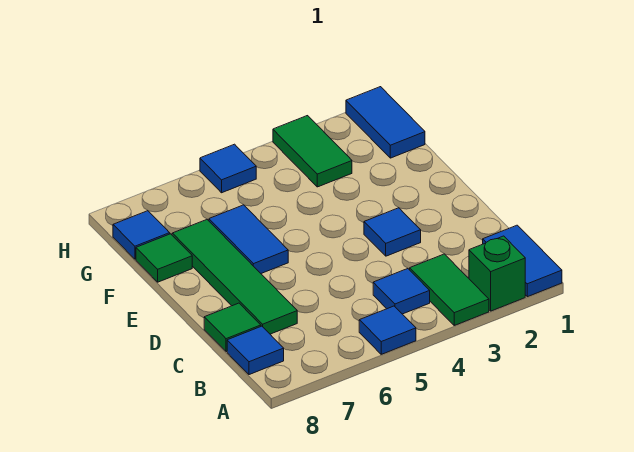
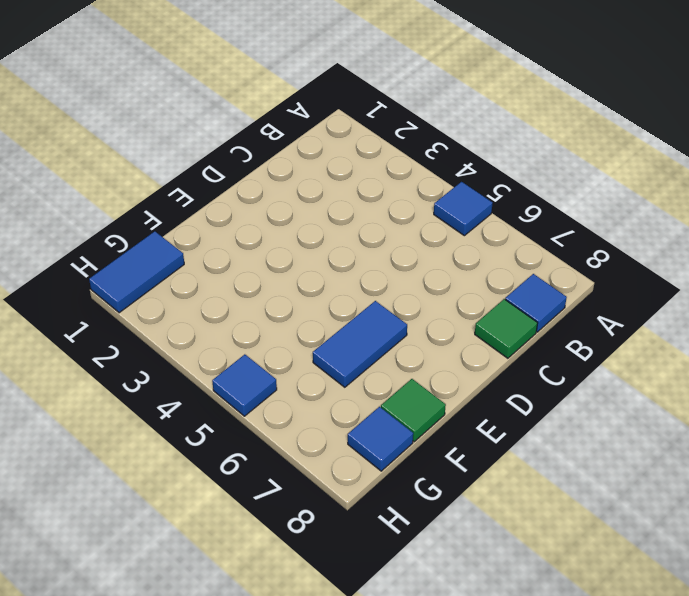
none -> blue 1x2 tile [483,225,562,297]
none -> green 1x1 brick [469,236,525,311]
none -> green 1x2 tile [410,254,489,325]

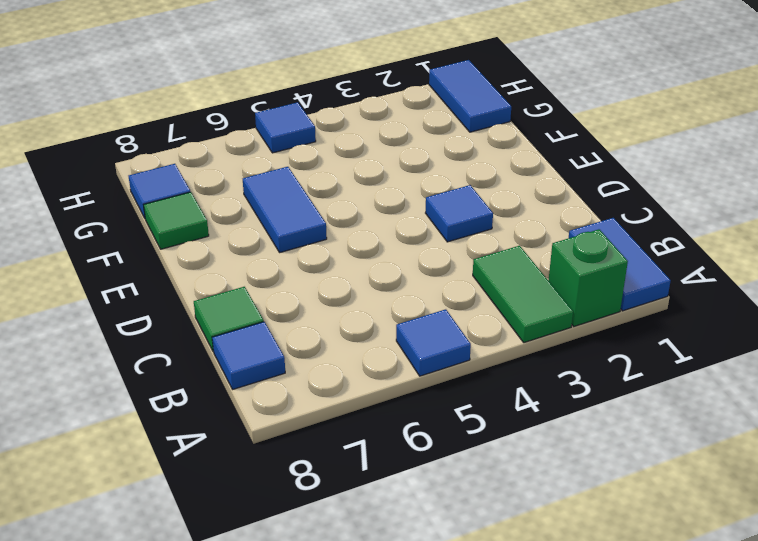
none -> blue 1x1 tile [373,269,430,314]
none -> green 1x4 tile [172,220,297,334]
none -> green 1x2 tile [273,116,352,187]

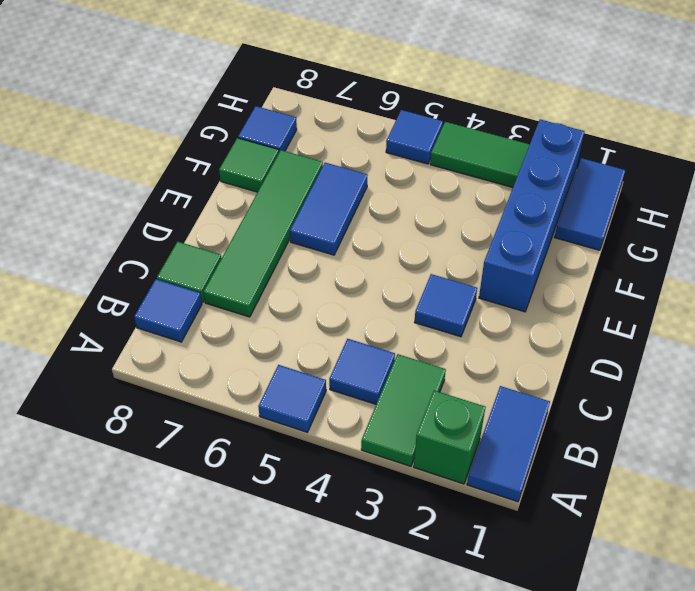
blue 1x4 brick [479,119,584,312] -> none
green 1x2 tile [430,122,530,187] -> green 1x2 tile turned to [273,116,352,187]

